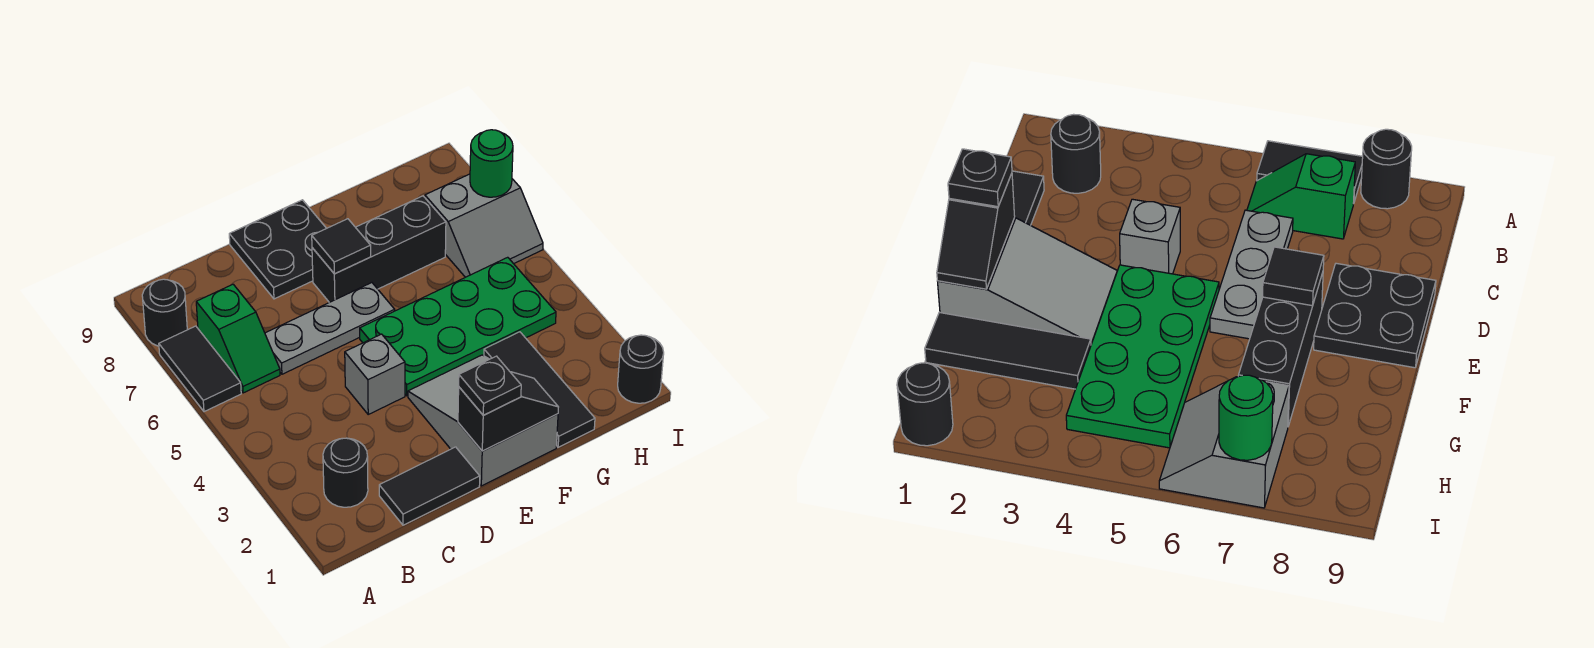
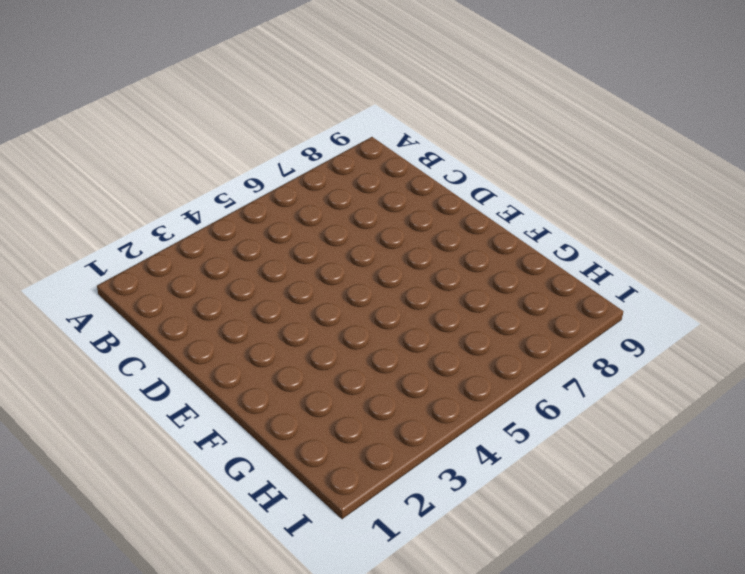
none -> black 1x2 tile [159,326,241,412]
none -> black 1x1 round brick [142,279,187,346]
none -> black 1x1 round brick [323,438,368,507]

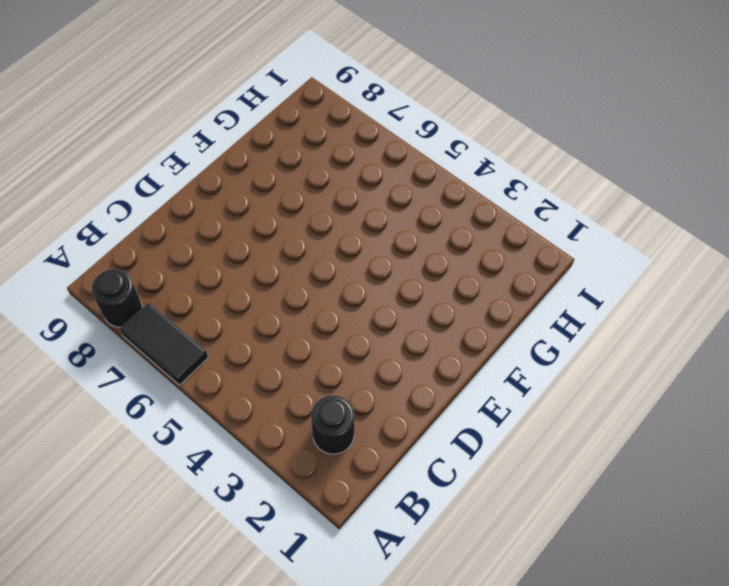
none -> green 1x2 slope [196,284,280,393]
none -> black 1x2 tile [379,447,480,525]
none -> grey 1x3 plate [265,283,395,374]

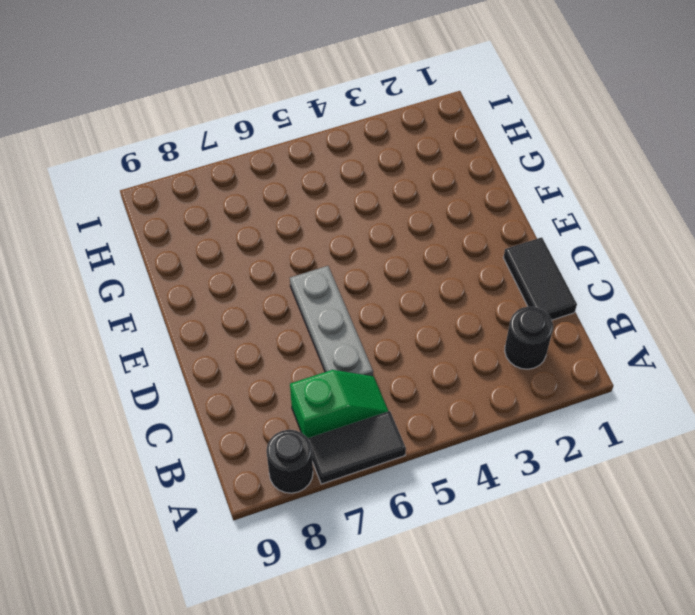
none -> grey 1x1 brick [345,334,405,414]
none -> black 2x2 plate [229,200,326,299]
none -> grey 2x3 slope [408,355,558,486]

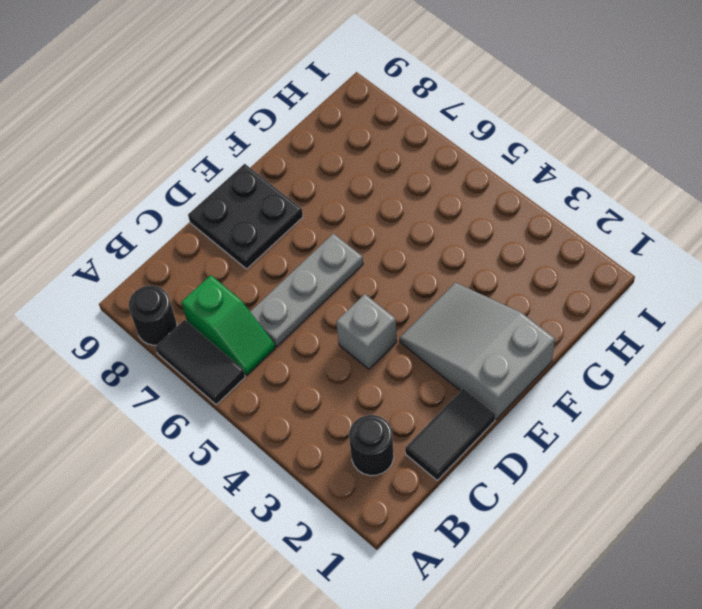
none -> green 2x4 plate [360,257,556,396]
none -> black 1x3 brick [312,196,446,302]
none -> black 1x3 tile [484,332,595,447]

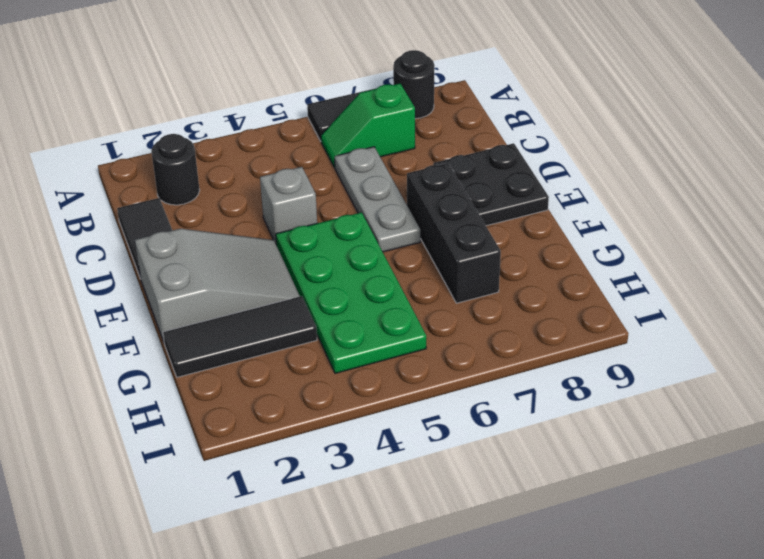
none -> grey 2x2 slope [425,174,543,277]
none -> black 1x1 round brick [618,335,664,403]
none -> black 1x2 slope [458,372,558,451]

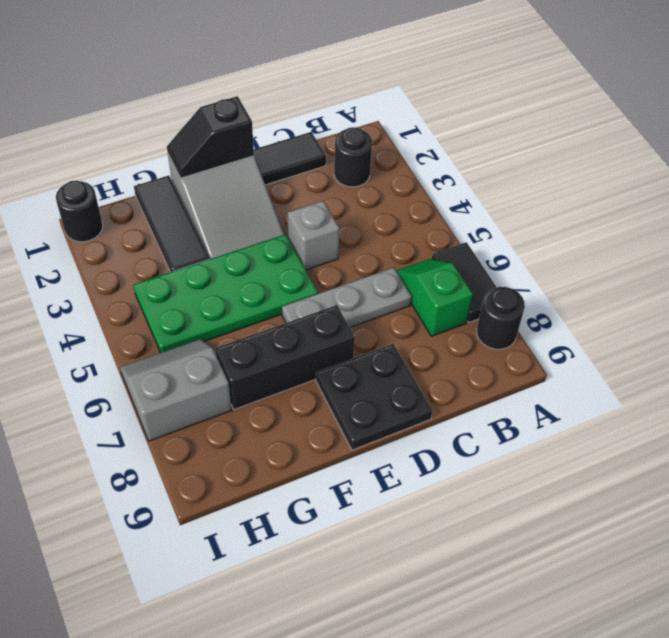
none -> black 1x1 tile [312,219,371,274]
none -> green 1x1 round brick [470,130,513,197]
none -> black 1x1 plate [459,356,521,415]

